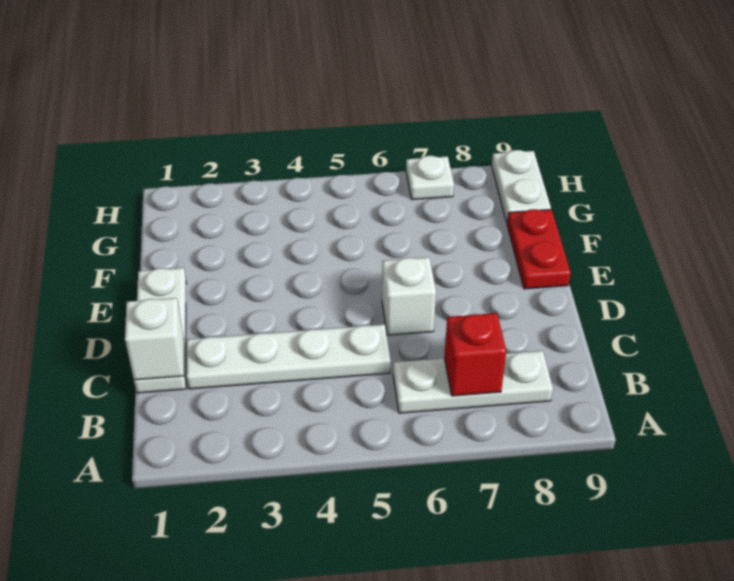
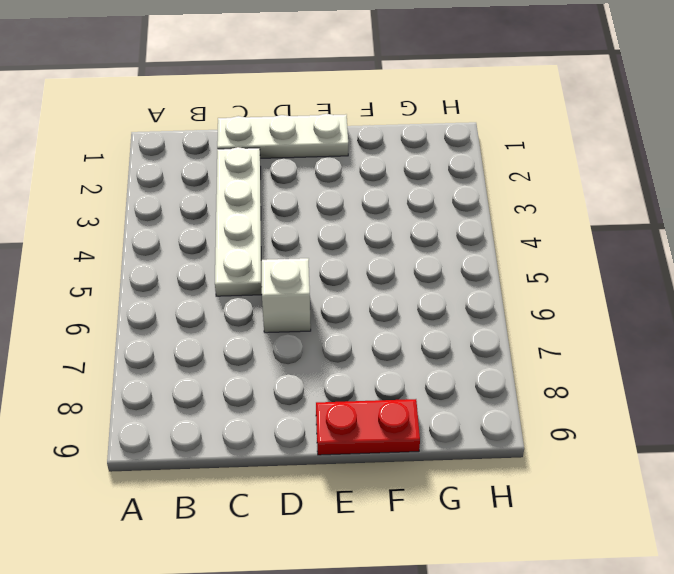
none -> white 1x3 plate [393,351,553,413]
none -> white 1x2 plate [492,150,551,223]

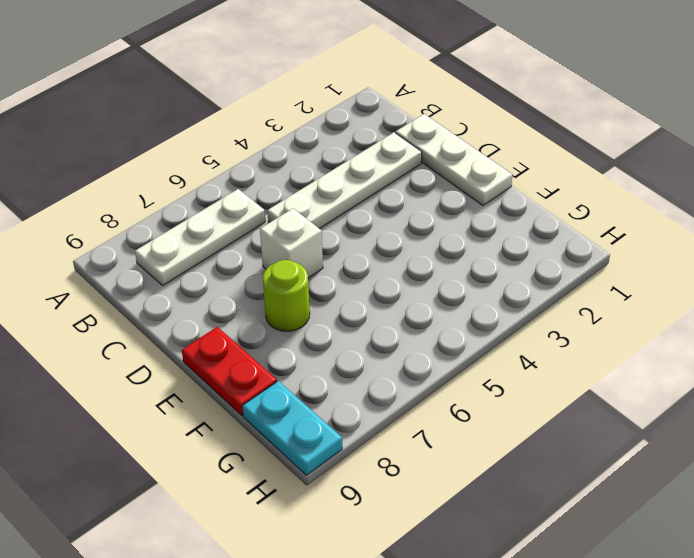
lime 1x1 round brick [263,260,310,331] -> none
cyan 1x2 plate [242,381,342,475] -> white 1x2 plate [492,150,551,223]
none -> white 1x1 plate [406,156,454,200]
none -> red 1x1 brick [444,313,506,396]

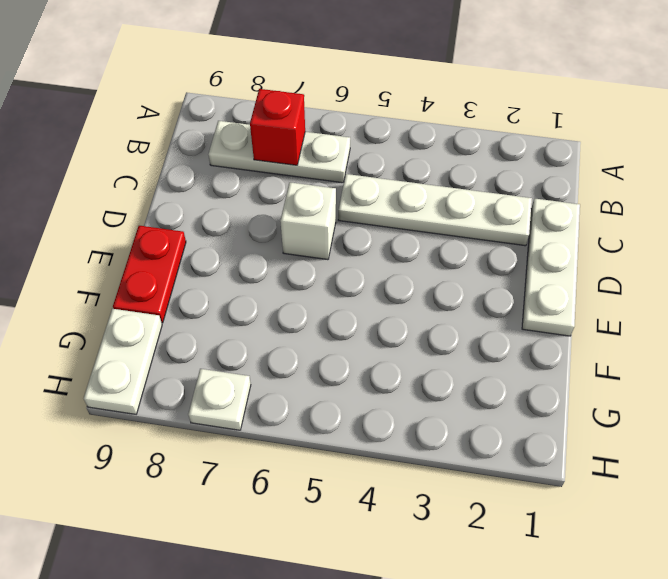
none -> white 1x1 brick [125,298,184,380]

